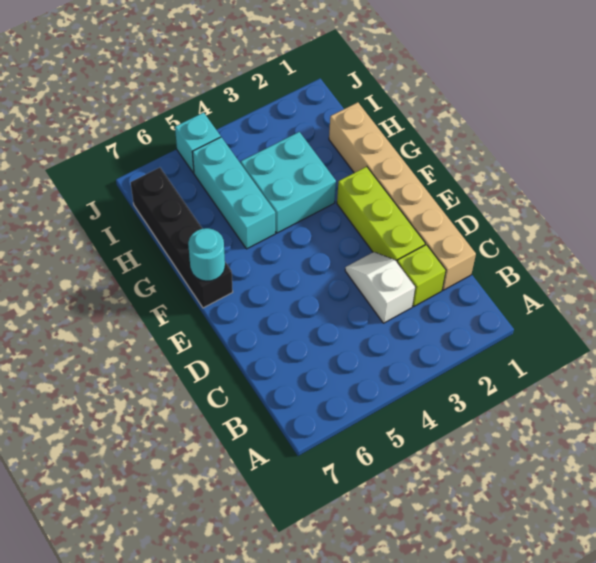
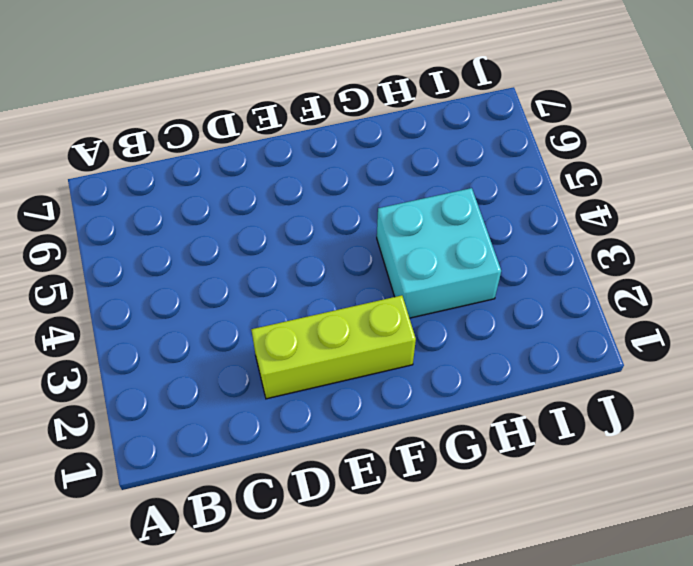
none -> tan 1x6 brick [329,102,476,290]
none -> lime 1x1 brick [397,245,446,306]

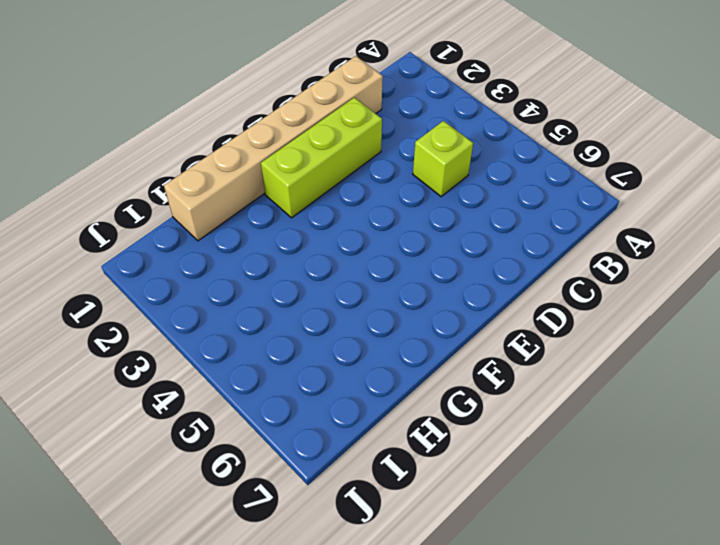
lime 1x1 brick [413,121,473,196] -> lime 1x1 brick moved to [397,245,446,306]
none -> white 1x2 slope [345,252,415,323]
none -> black 1x4 brick [131,167,233,308]

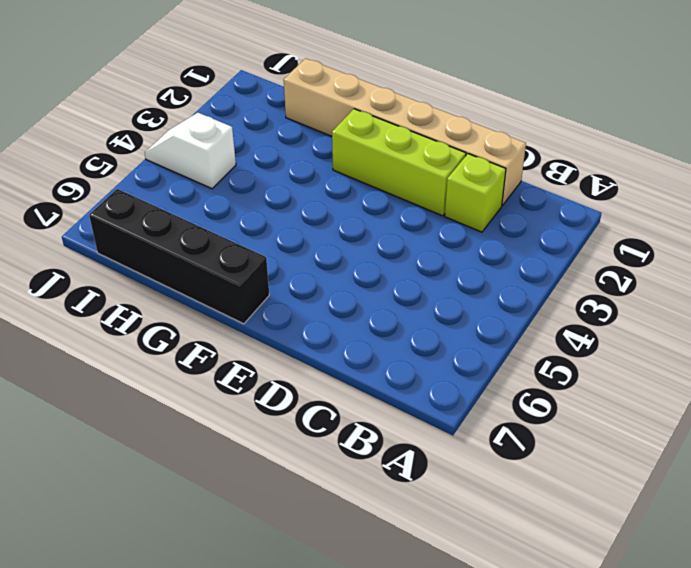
white 1x2 slope [145,113,236,189] -> white 1x2 slope moved to [345,252,415,323]
none -> cyan 2x2 brick [241,132,336,233]
none -> cyan 1x3 brick [192,137,275,249]

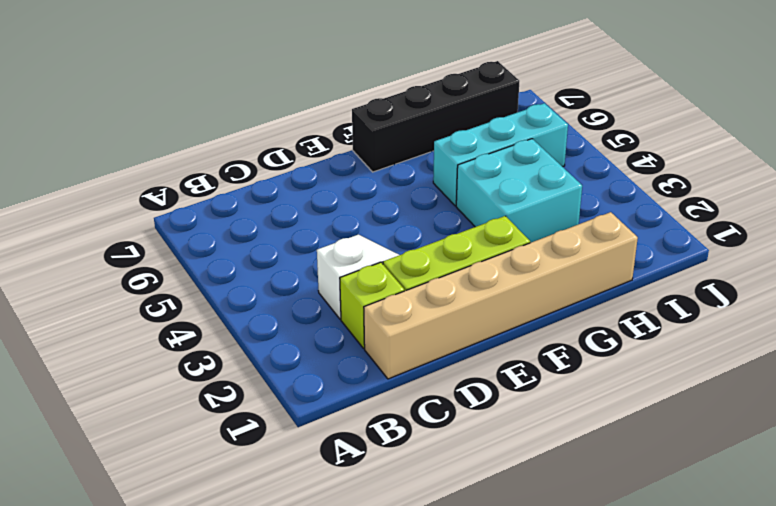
none -> cyan 1x1 brick [175,113,221,173]
none -> cyan 1x1 round brick [188,228,225,281]

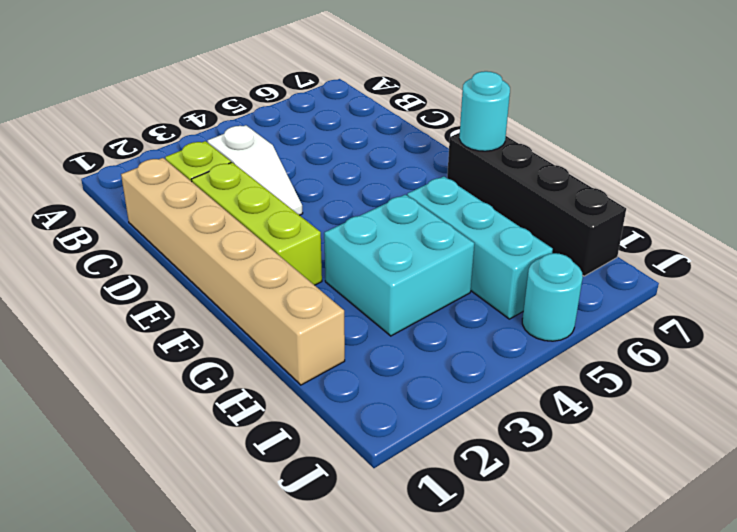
cyan 1x1 round brick [522,253,583,341] -> cyan 1x1 brick [175,113,221,173]

